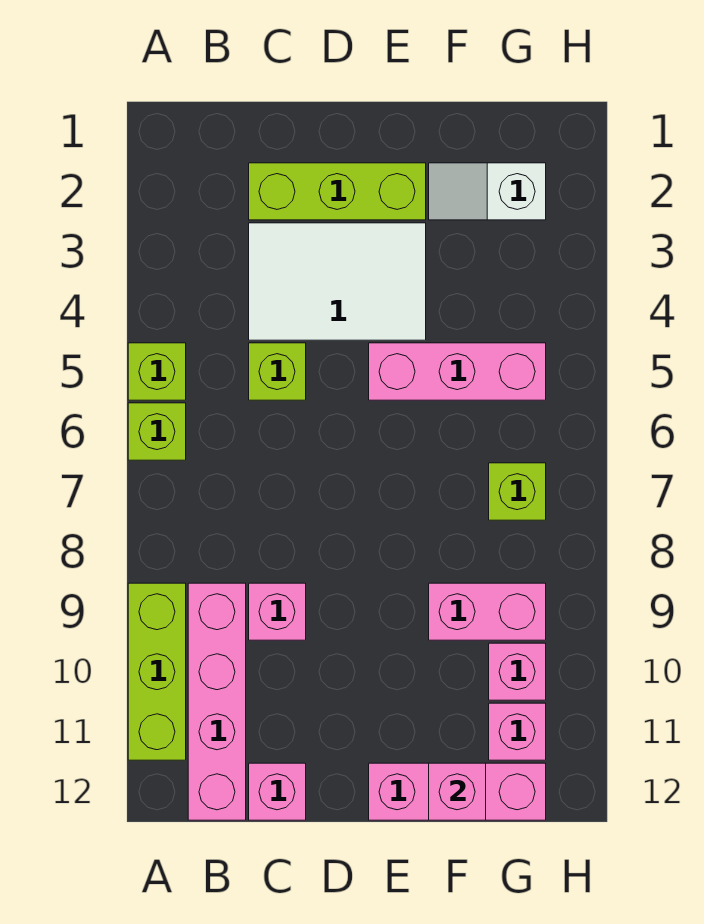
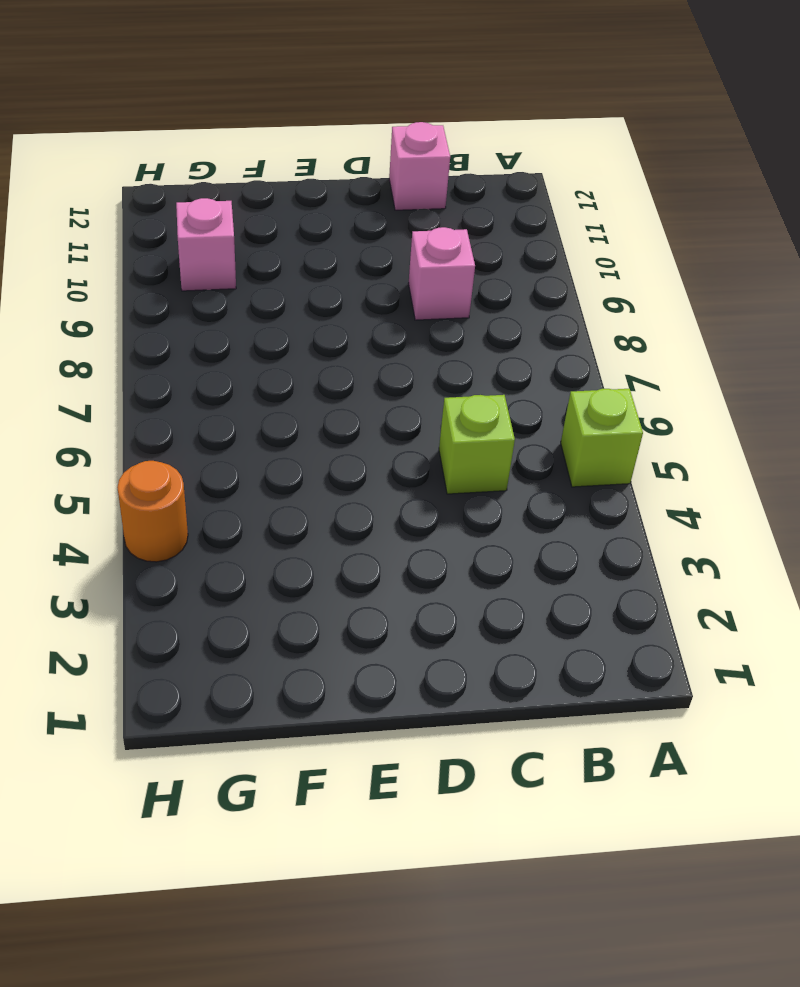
orange 1x1 round brick [117,461,188,562] -> none
none -> lime 1x1 brick [128,403,186,460]
none -> lime 1x3 brick [128,583,186,760]
none -> pink 1x4 brick [188,583,246,820]

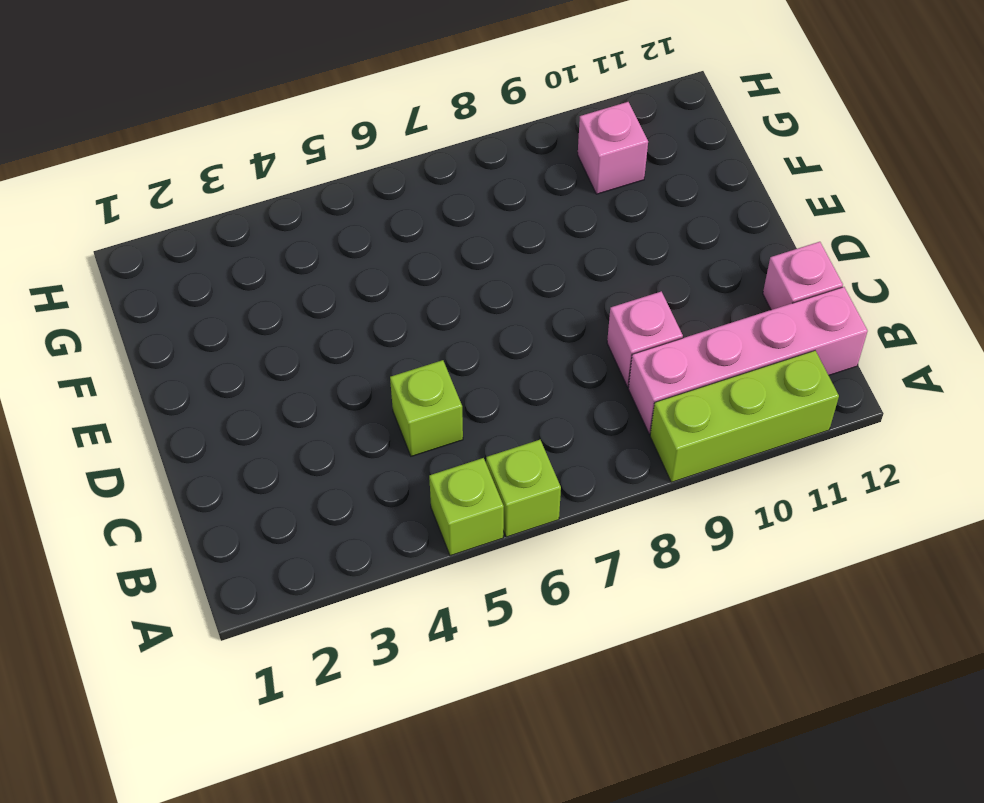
none -> lime 1x3 brick [249,163,426,220]
none -> white 2x3 tile [249,223,426,340]
none -> pink 1x3 brick [369,343,546,400]

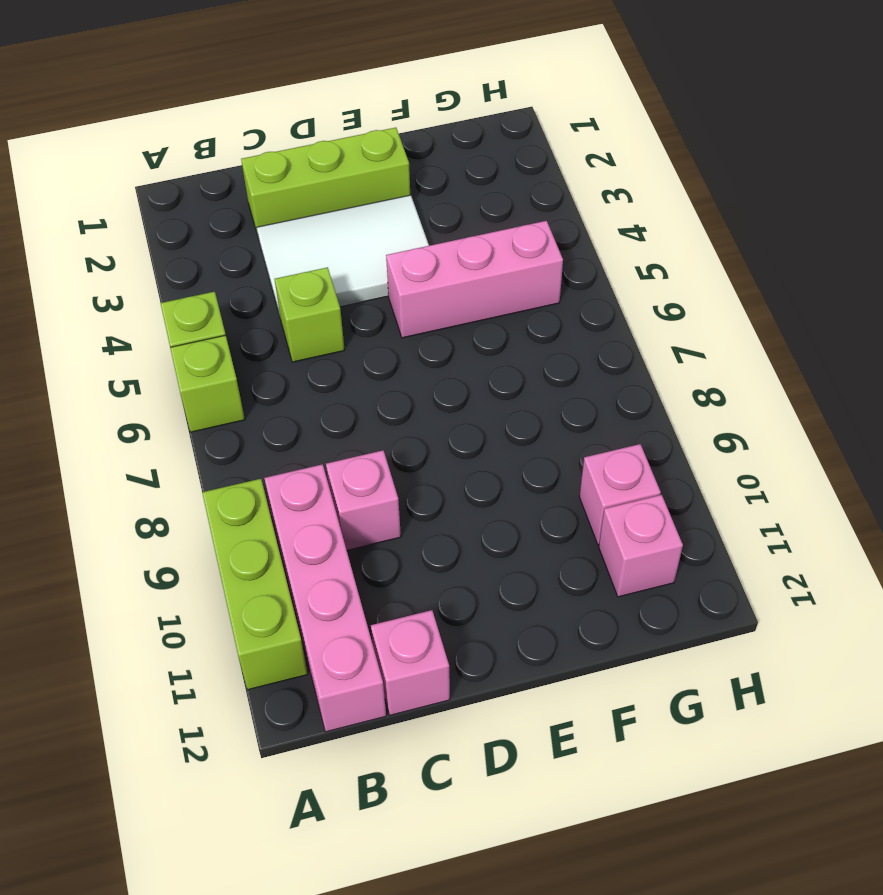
none -> pink 1x3 brick [369,763,546,820]
none -> white 1x2 slope [429,163,546,220]
none -> pink 1x2 brick [429,583,546,640]

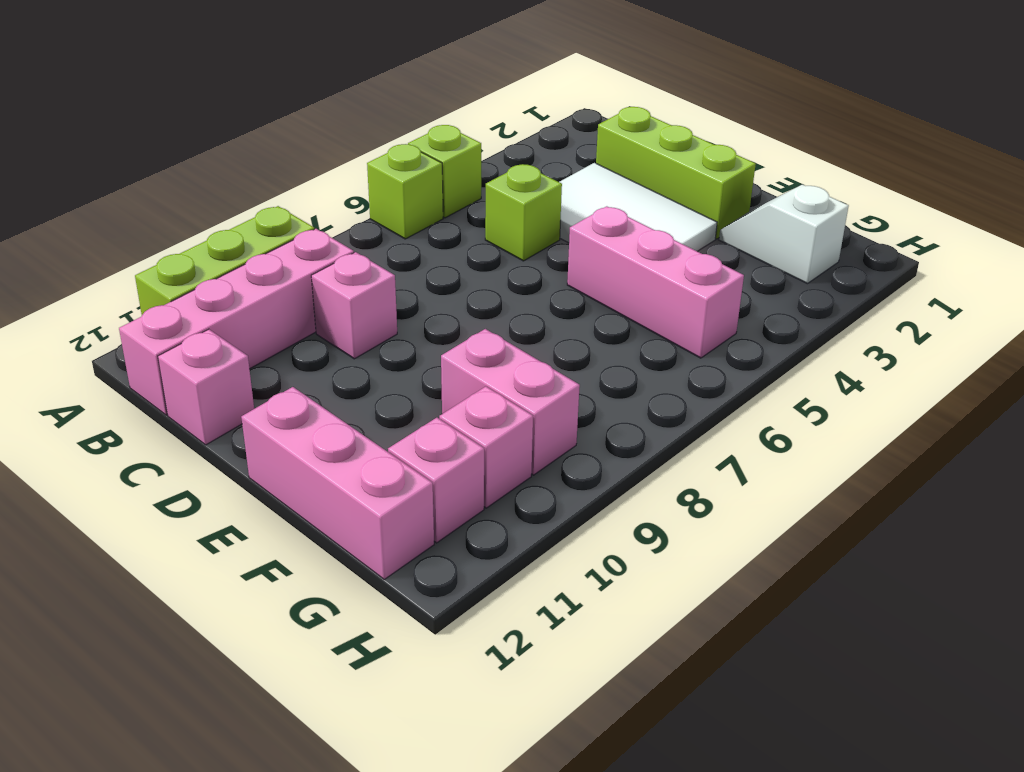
none -> lime 1x1 brick [489,463,546,520]
none -> pink 1x1 brick [429,763,486,820]

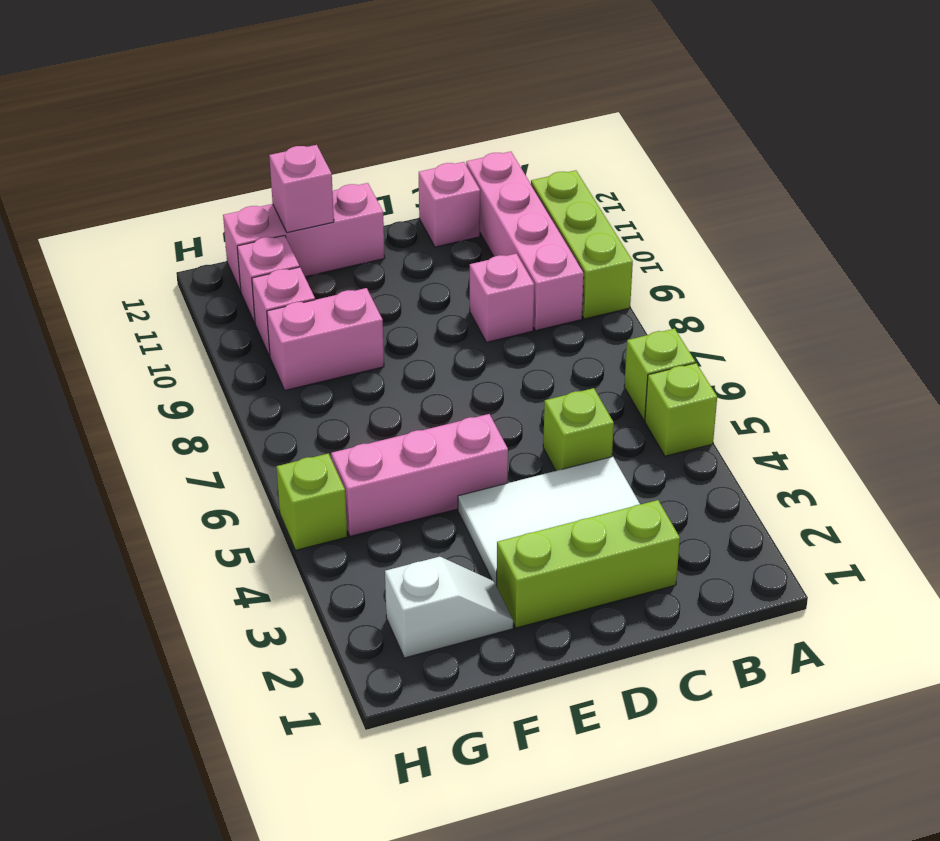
lime 1x1 brick [276,454,347,550] -> lime 1x1 brick moved to [489,463,546,520]

